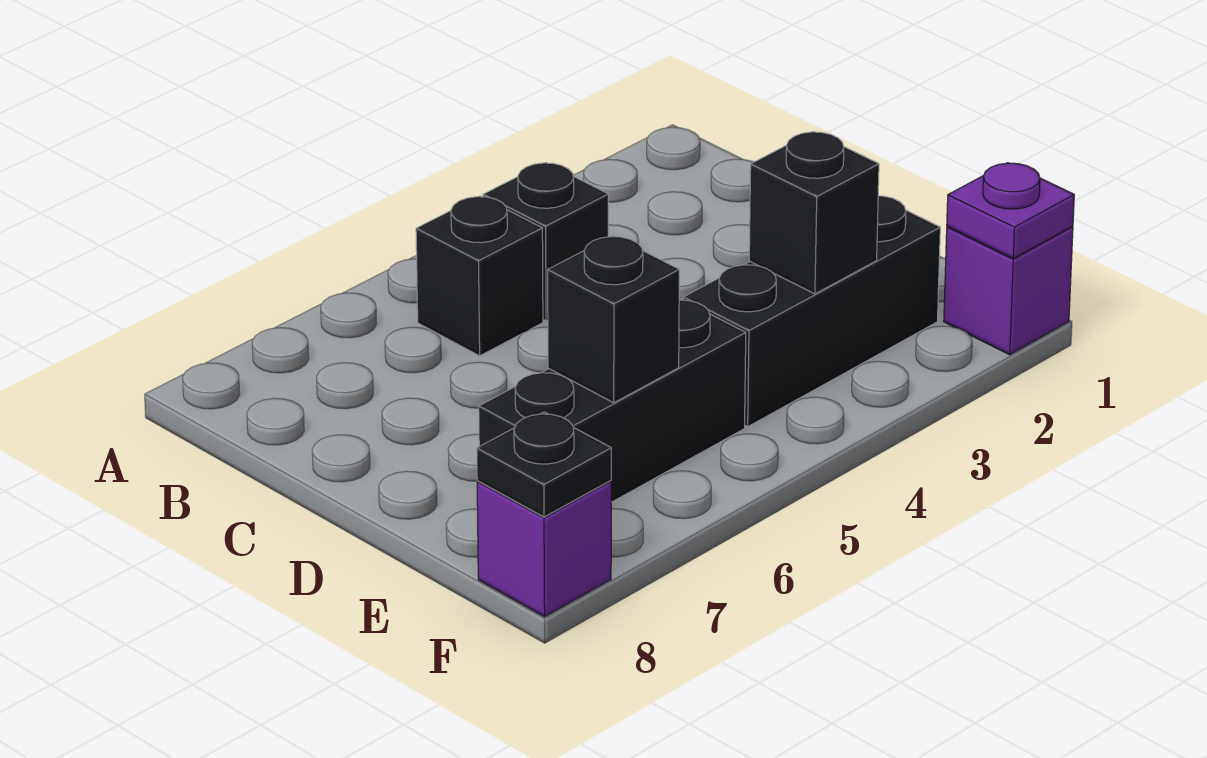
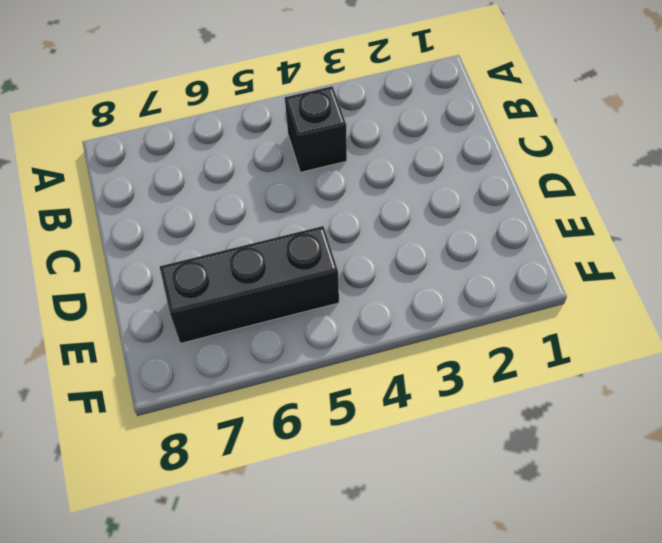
none -> black 1x1 brick [416,196,543,356]
none -> black 1x3 brick [683,196,940,427]

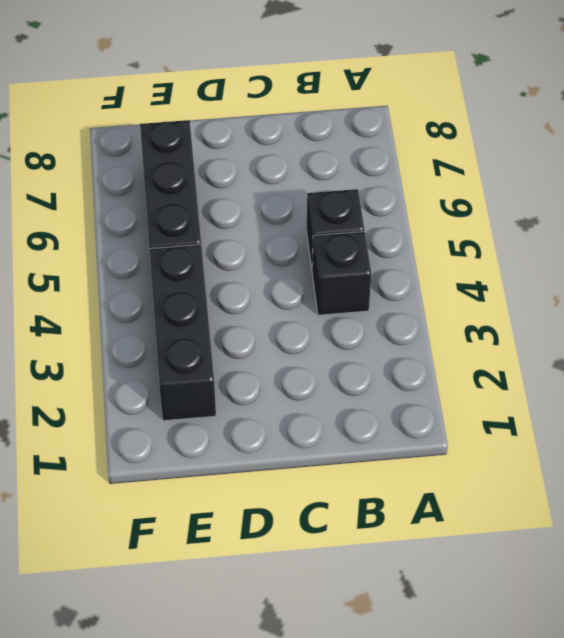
none -> purple 1x1 brick [944,227,1073,355]
none -> purple 1x1 brick [477,481,611,617]

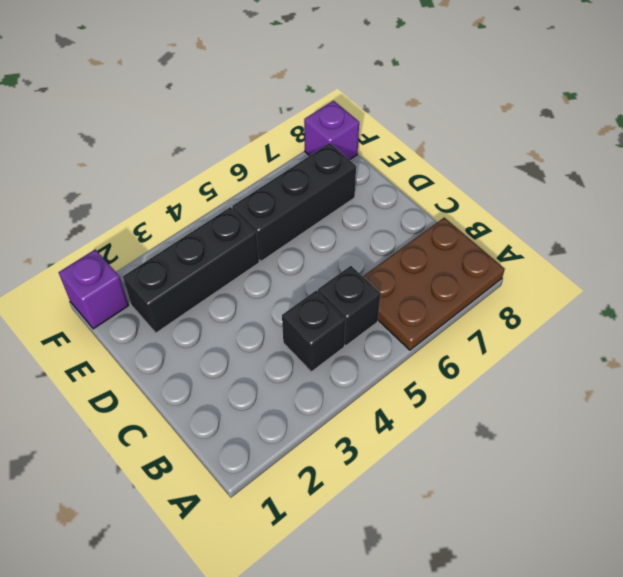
brown 2x3 plate [363,218,505,350] -> none
none -> black 1x1 brick [749,132,879,294]
none -> black 1x1 brick [548,236,679,403]

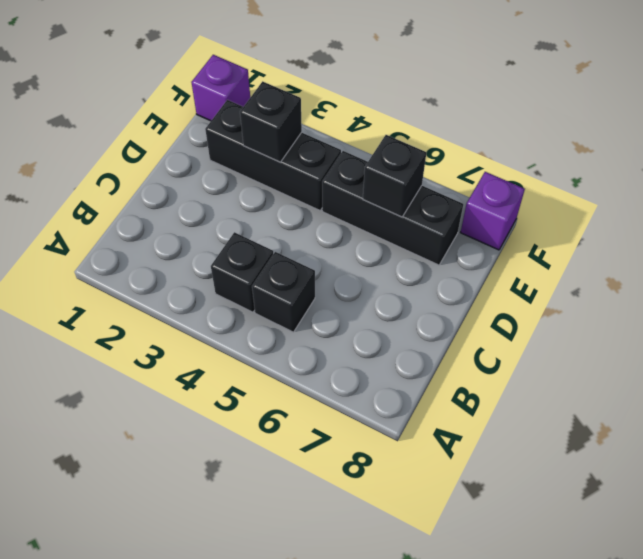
none -> purple 1x1 plate [947,163,1074,258]
none -> black 1x1 plate [477,412,611,517]

